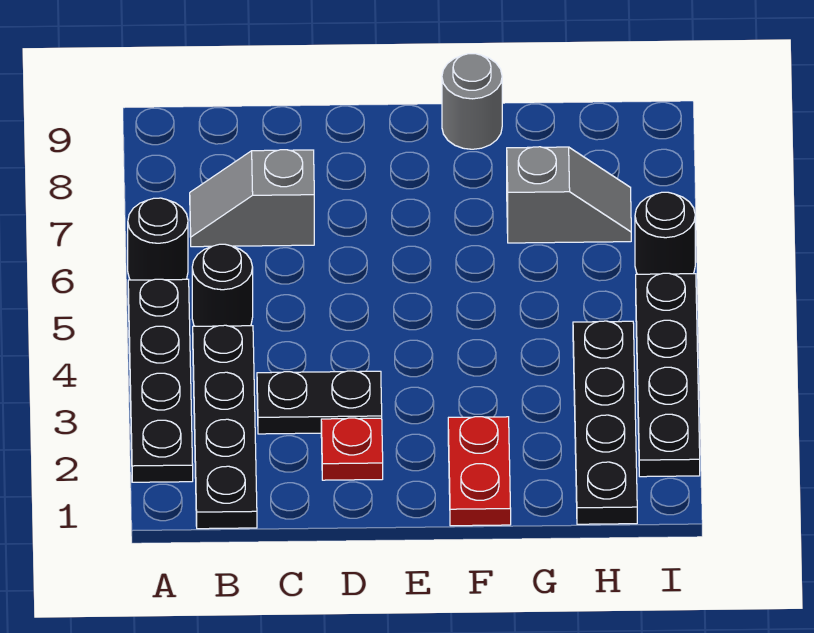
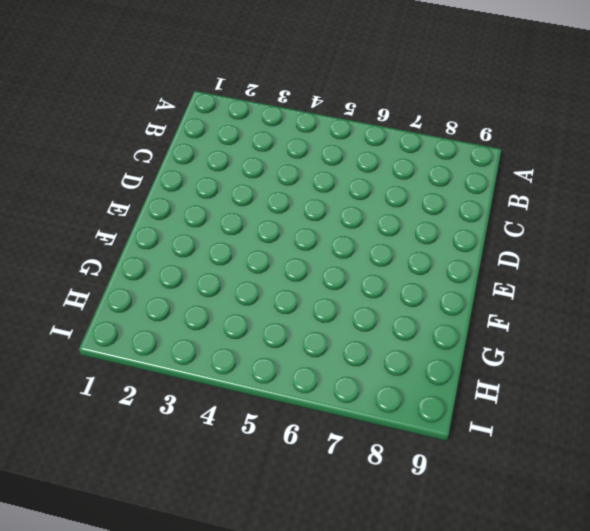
none -> black 1x4 plate [128,279,193,482]
none -> black 1x1 round brick [128,198,188,280]
none -> black 1x4 plate [193,325,257,529]

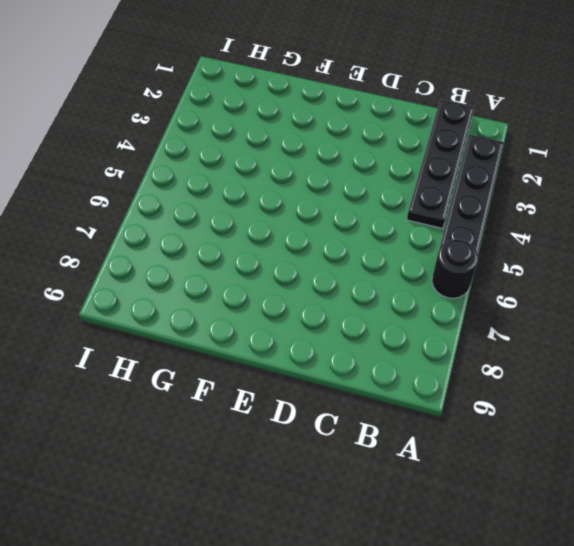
none -> black 1x1 round brick [192,244,253,326]
none -> grey 1x2 slope [190,150,314,247]
none -> black 1x2 plate [257,371,382,434]

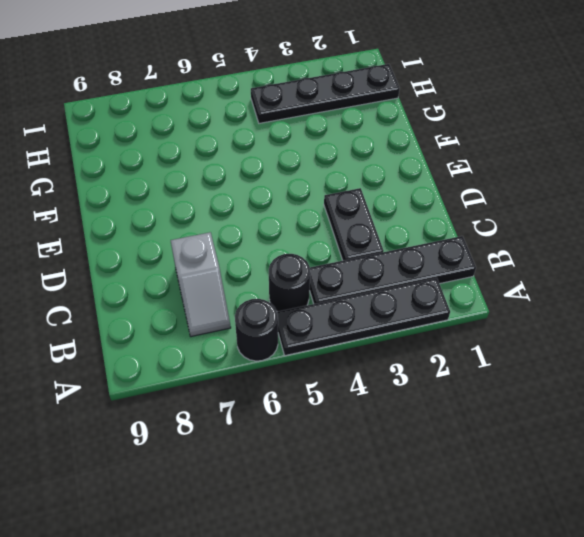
none -> red 1x1 plate [321,418,383,480]
none -> red 1x2 plate [448,417,511,526]
none -> grey 1x1 round brick [442,54,502,149]

